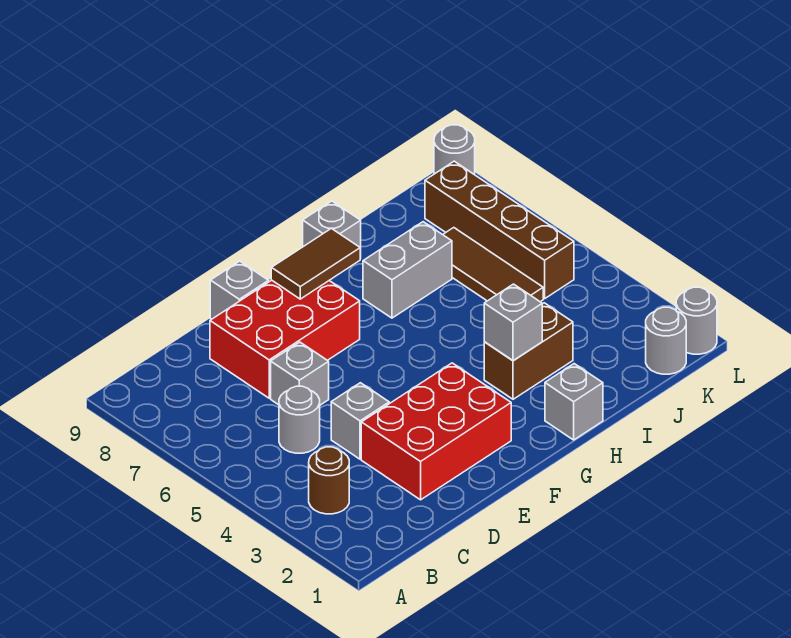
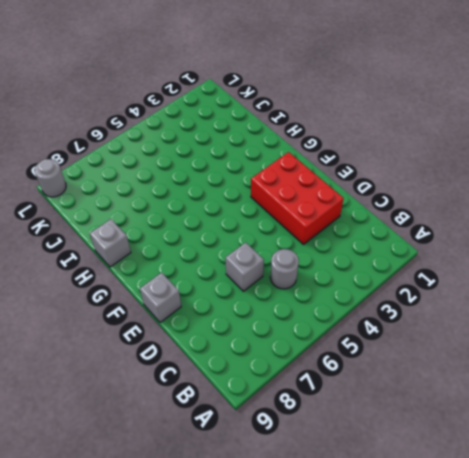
none -> brown 1x1 round brick [309,447,349,514]
none -> grey 1x1 brick [331,383,389,459]
none -> red 2x3 brick [210,280,360,398]

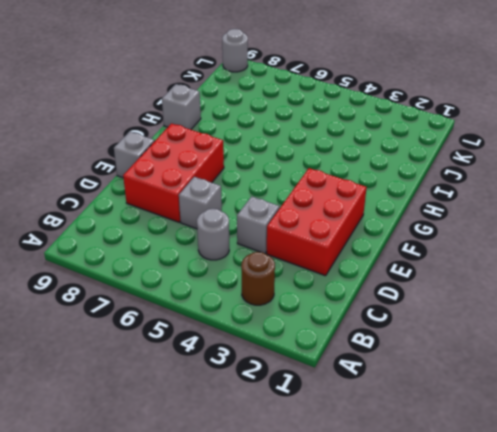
none -> grey 1x1 brick [545,364,603,440]
none -> brown 1x2 brick [484,303,573,399]
none -> grey 1x2 brick [363,222,452,318]

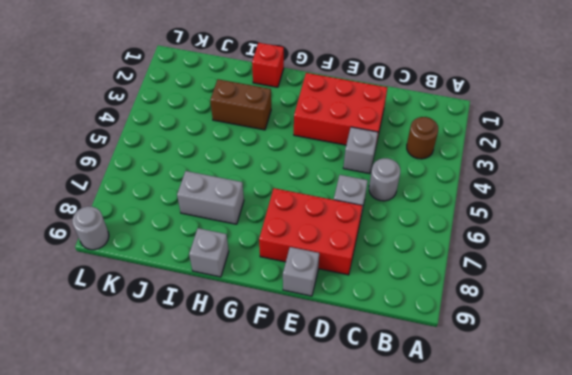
red 1x1 brick [252,43,284,87] -> grey 1x1 brick [545,364,603,440]
none -> brown 1x3 tile [443,228,543,302]
none -> grey 1x1 round brick [646,307,686,374]
none -> brown 1x4 brick [425,161,574,299]

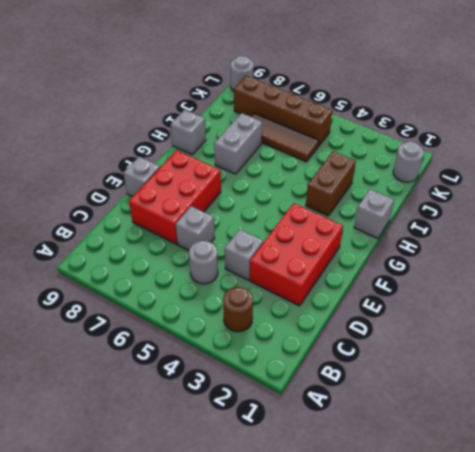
none -> grey 1x1 round brick [676,287,717,354]
none -> brown 1x2 tile [271,228,360,299]
none -> grey 1x1 brick [484,284,542,361]

